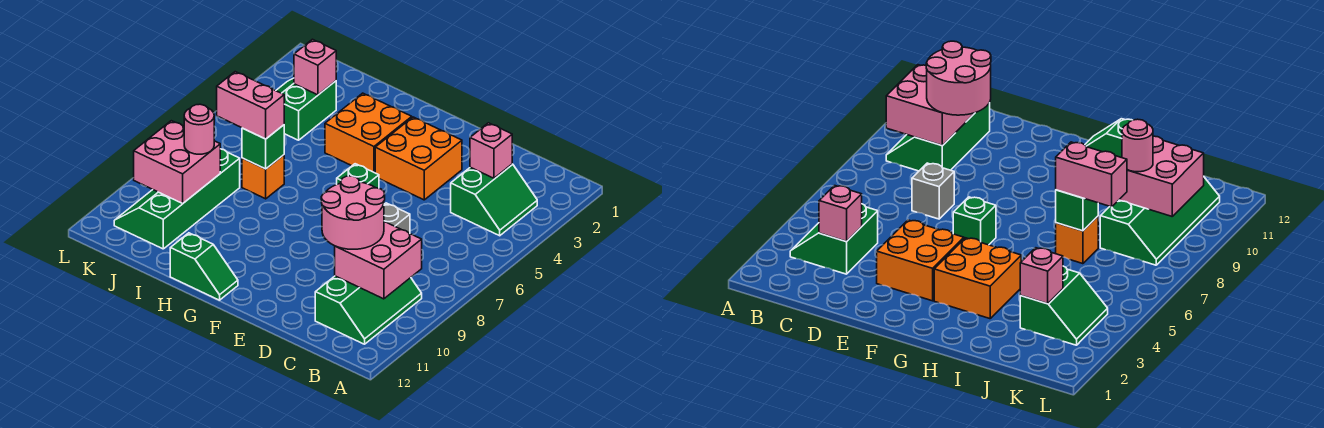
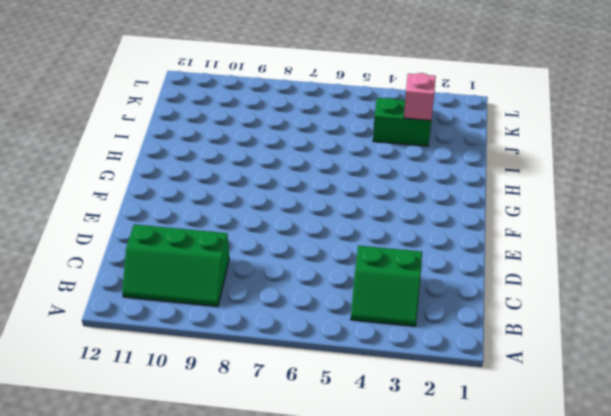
none -> grey 1x1 brick [384,203,410,234]
none -> orange 2x2 brick [375,117,462,200]
none -> green 1x1 brick [337,164,379,188]

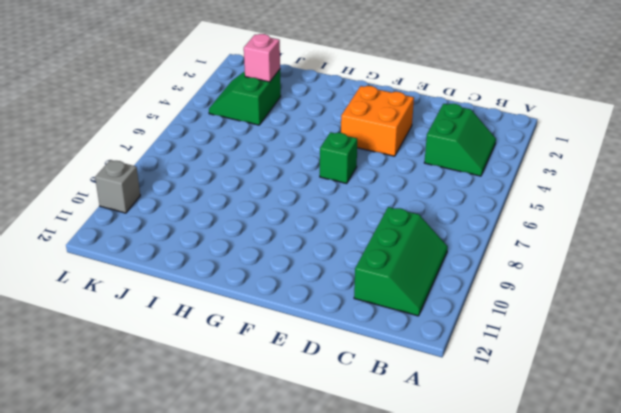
grey 1x1 brick [95,160,140,213] -> grey 1x1 brick moved to [384,203,410,234]
none -> orange 2x2 brick [325,93,412,173]
none -> green 1x2 slope [170,233,238,300]
none -> orange 1x1 brick [242,155,284,199]

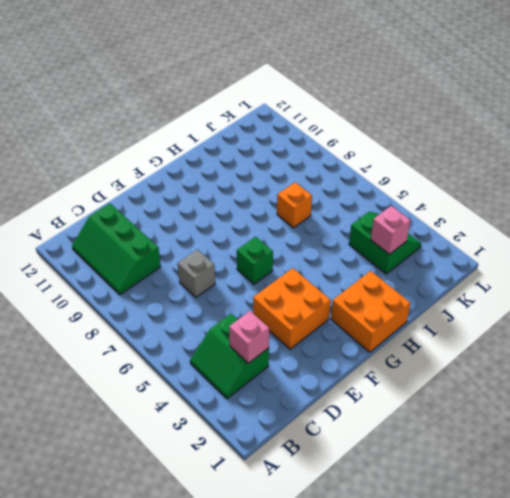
orange 2x2 brick [331,271,411,352] -> orange 2x2 brick moved to [325,93,412,173]
none -> green 1x2 slope [170,233,238,300]
none -> green 2x4 slope [114,149,240,249]
none -> pink 2x2 brick [335,222,422,299]

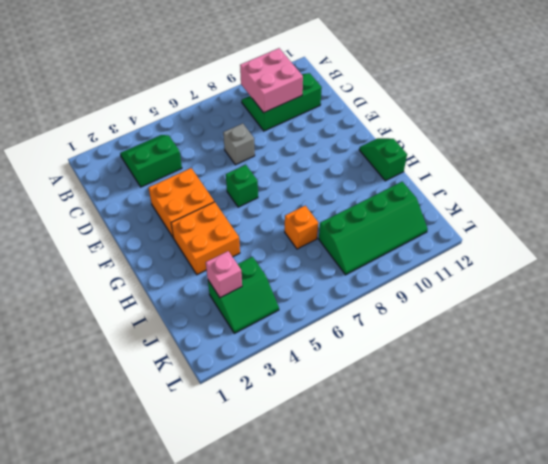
none -> pink 1x1 brick [470,123,512,178]
none -> green 1x1 brick [242,125,284,169]
none -> pink 2x2 brick [134,121,220,203]

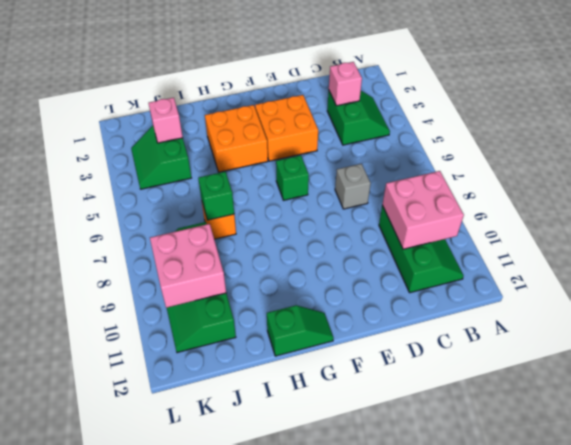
none -> pink 2x2 round brick [321,176,385,249]
none -> pink 1x2 brick [217,72,284,139]
none -> pink 1x1 round brick [184,104,214,154]

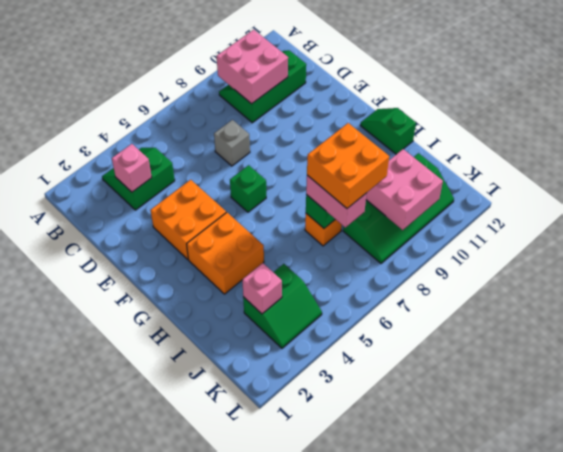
orange 2x2 brick [307,123,389,208] -> none
none -> pink 2x2 round brick [321,176,385,249]
none -> pink 1x1 round brick [184,104,214,154]

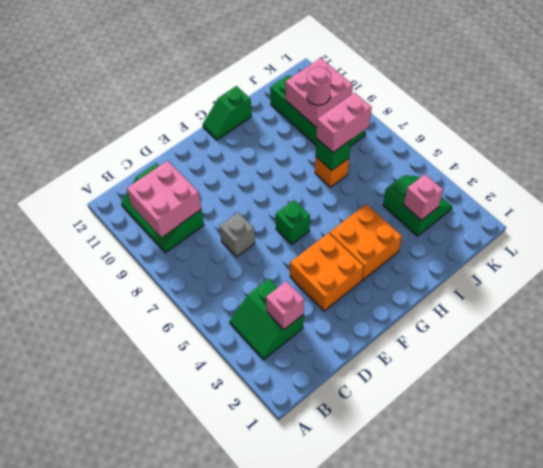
none -> pink 2x2 round brick [321,176,385,249]

